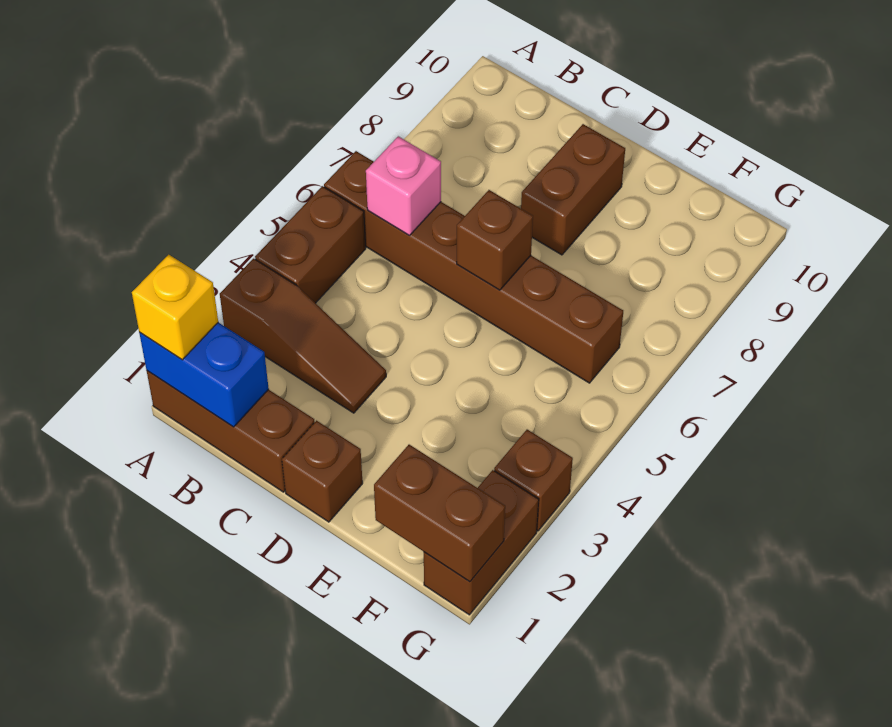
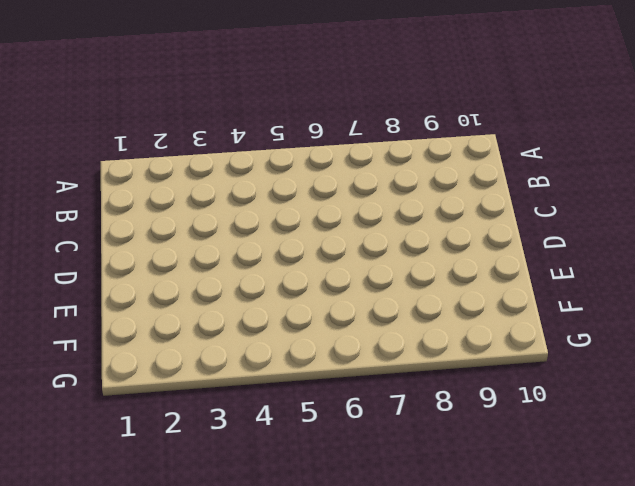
none -> brown 1x3 brick [147,371,315,492]
none -> brown 1x3 slope [220,259,386,413]
none -> brown 1x2 brick [255,186,366,303]

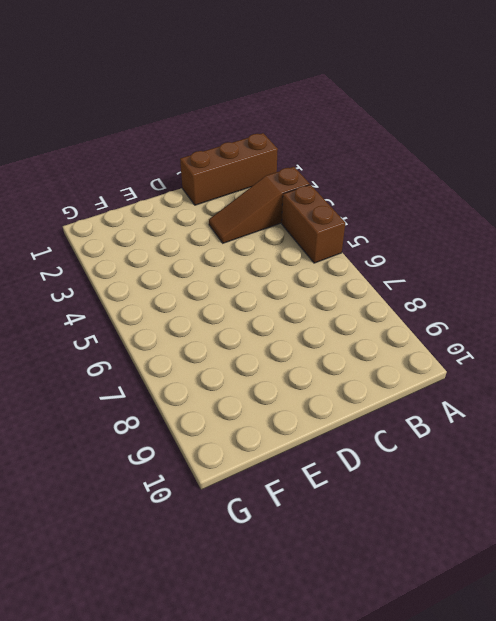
none -> brown 1x6 brick [324,151,623,383]
none -> brown 1x1 brick [282,421,363,522]
none -> brown 1x2 brick [521,124,625,255]

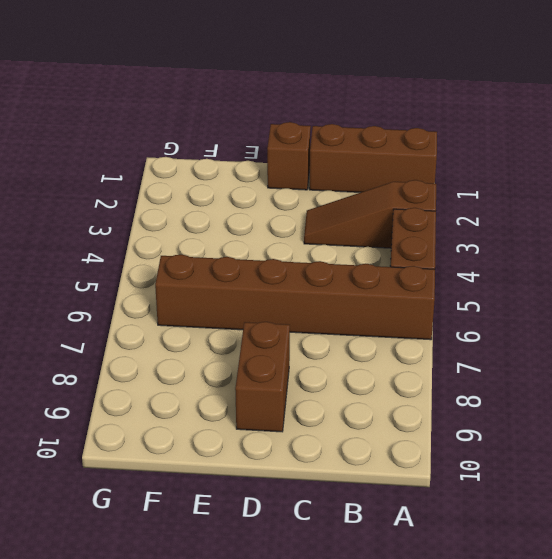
none -> brown 1x2 brick [424,470,539,615]
none -> brown 1x1 brick [494,430,573,531]
none -> blue 1x2 brick [139,322,269,427]

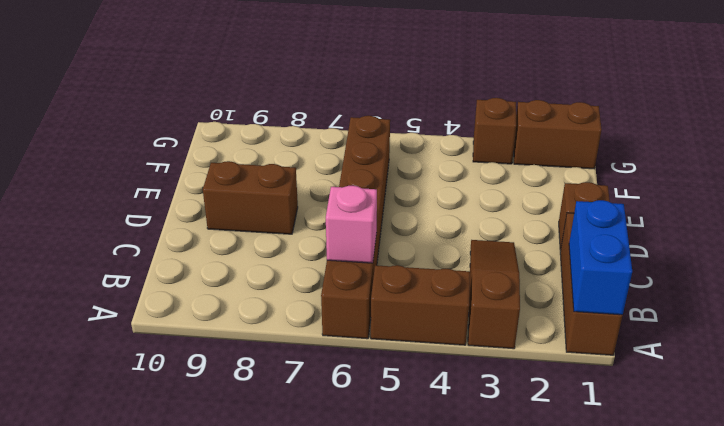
none -> brown 1x1 brick [457,190,533,290]
none -> brown 1x2 brick [374,445,505,582]
none -> yellow 1x1 brick [132,255,218,360]

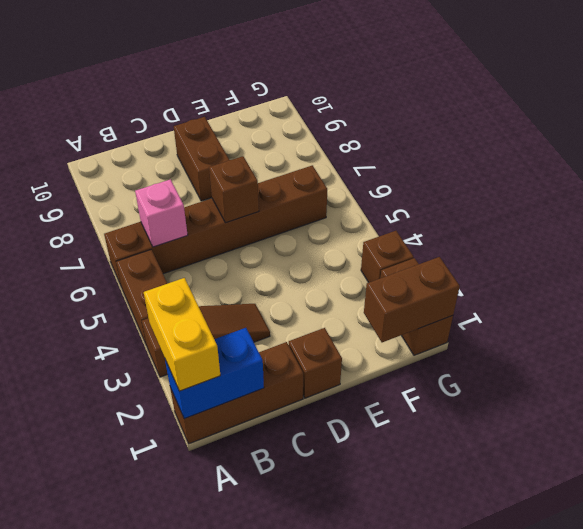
yellow 1x2 brick [144,278,220,391] -> yellow 1x1 brick [132,255,218,360]

